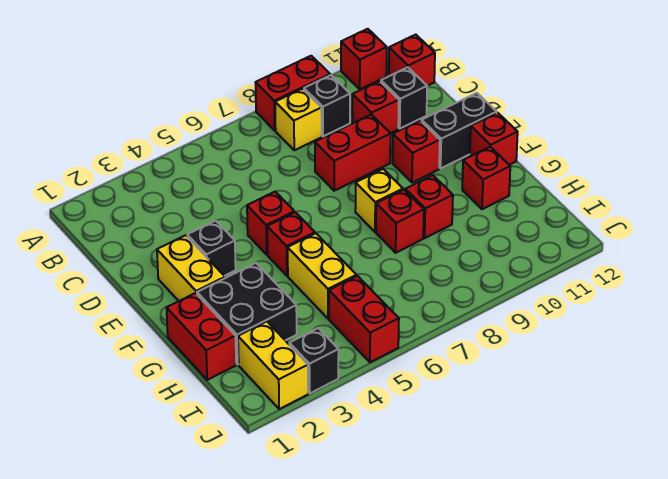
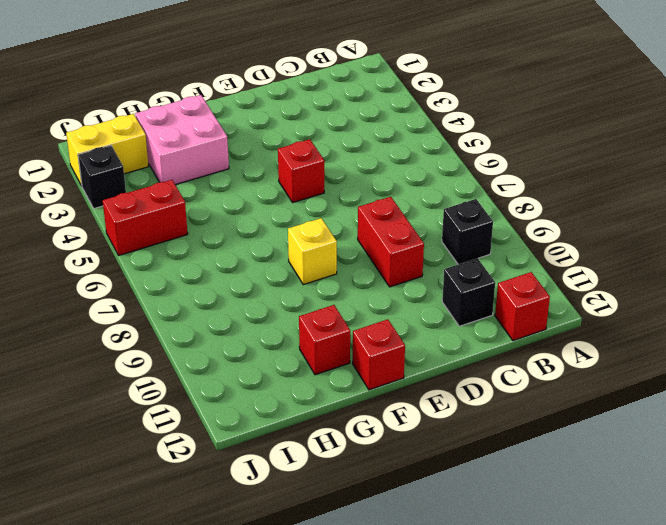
pink 2x2 brick [135,95,229,185] -> black 2x2 brick [197,263,297,364]
none -> red 1x2 brick [255,56,330,130]
none -> red 1x1 brick [341,29,387,89]
none -> yellow 1x1 brick [275,89,322,150]

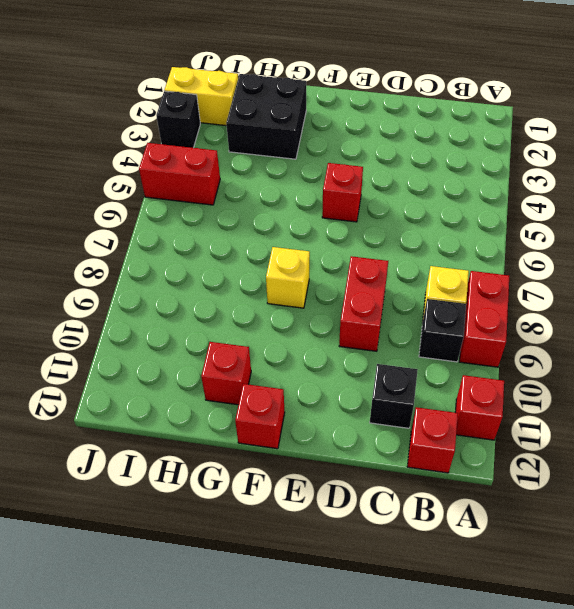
none -> red 1x1 brick [352,81,399,133]
none -> yellow 1x2 brick [157,235,225,301]
none -> black 1x1 brick [187,221,236,276]

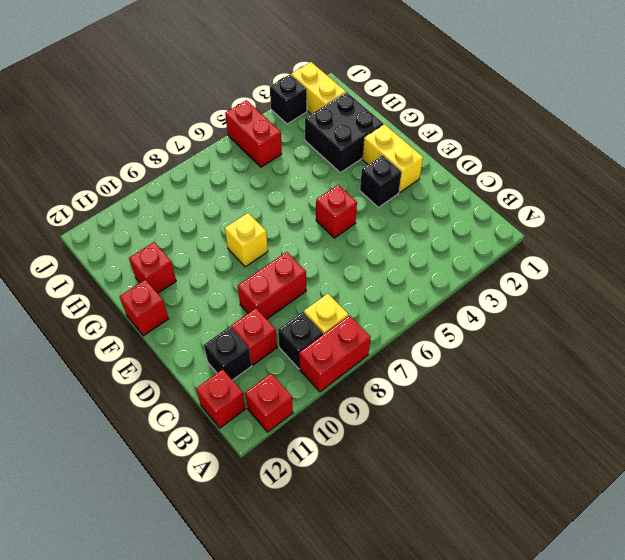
none -> red 1x1 brick [393,121,440,183]
none -> black 1x2 brick [422,93,497,168]
none -> red 1x1 brick [267,212,315,276]

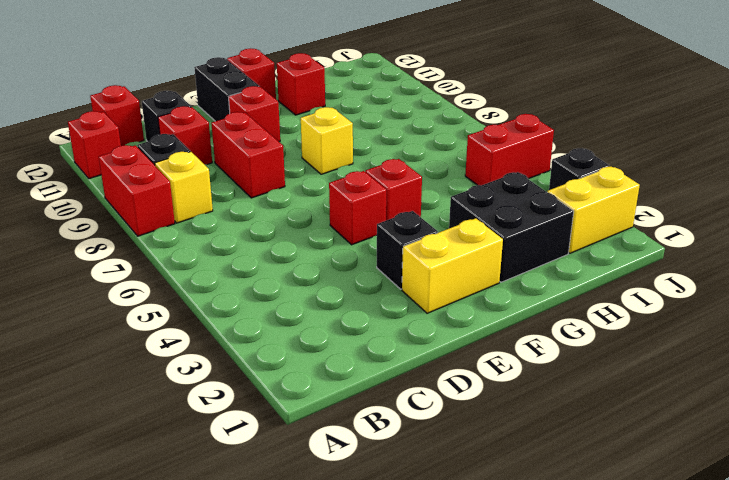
none -> red 1x2 brick [167,293,236,380]
none -> yellow 1x2 brick [288,233,356,319]
none -> red 1x1 brick [376,190,424,253]

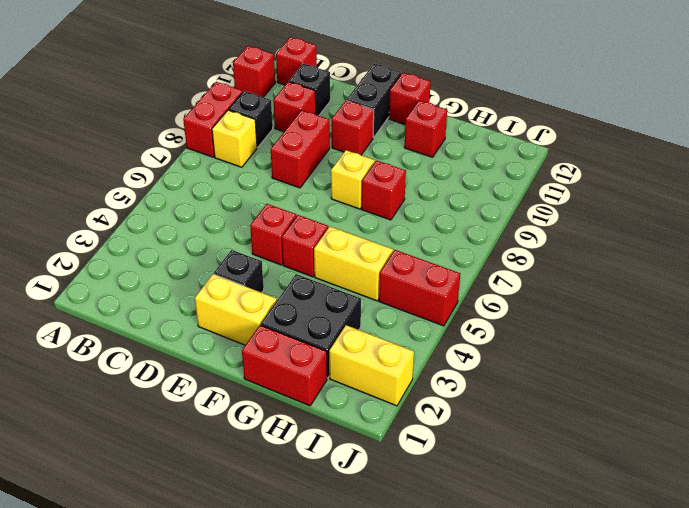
none -> red 1x1 brick [405,175,453,238]
none -> black 1x1 brick [289,328,339,393]

